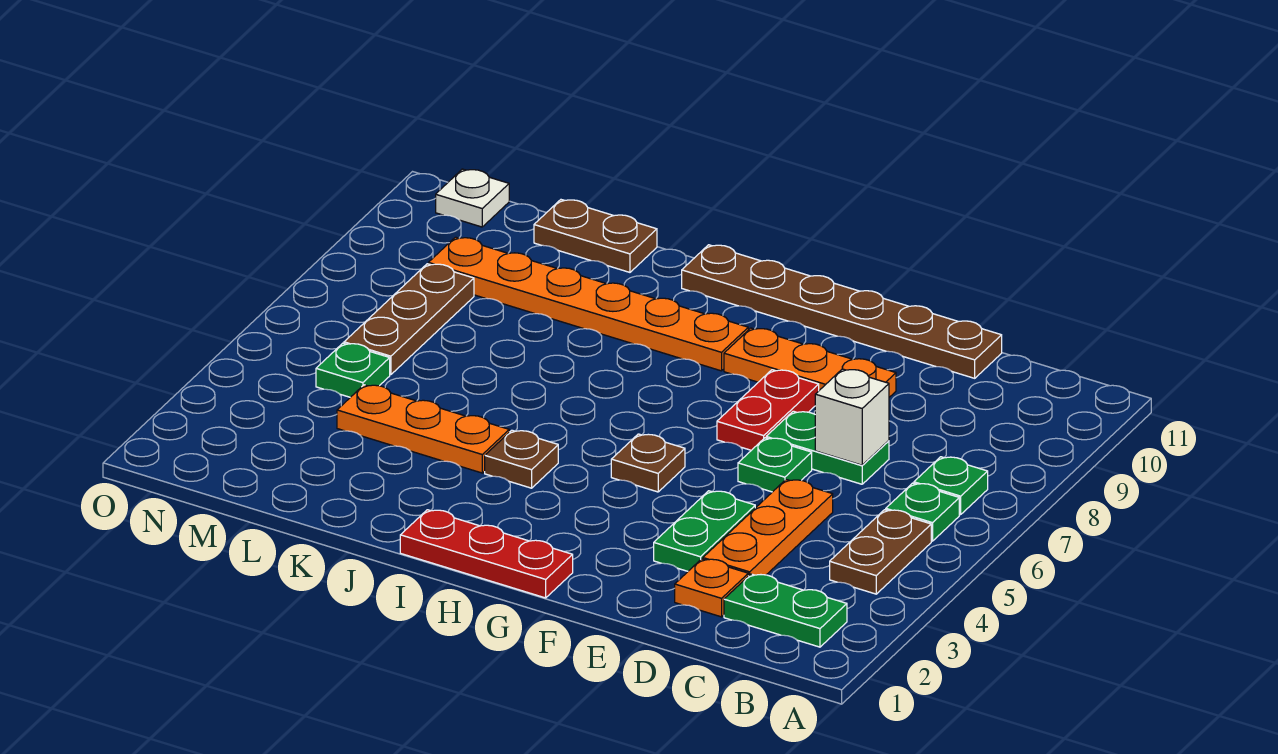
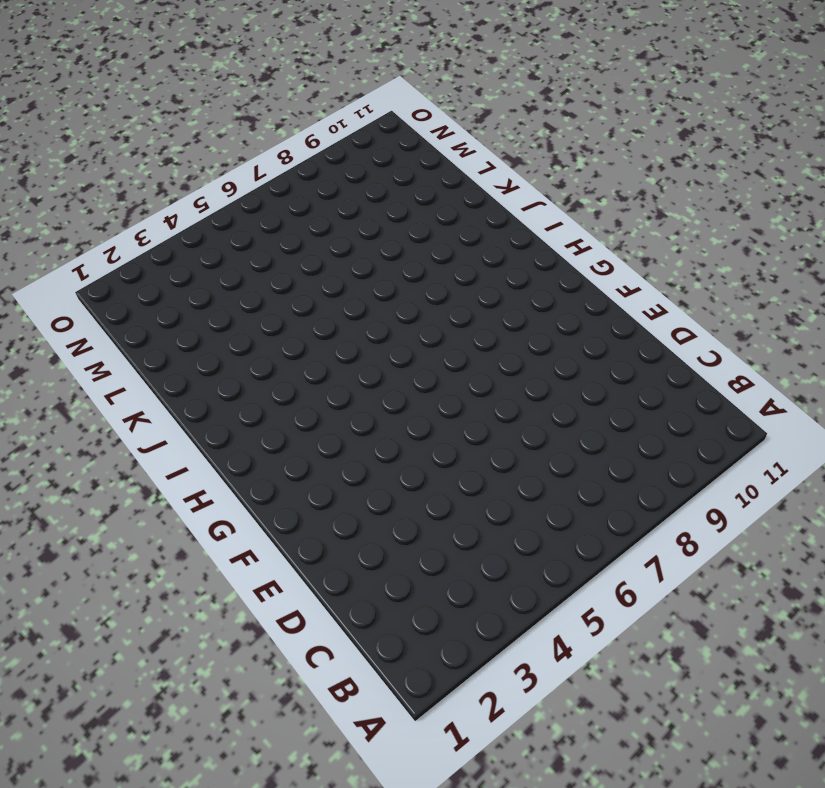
none -> green 1x2 plate [724,574,847,647]
none -> brown 1x2 plate [830,510,931,594]
none -> green 1x1 plate [886,483,959,541]

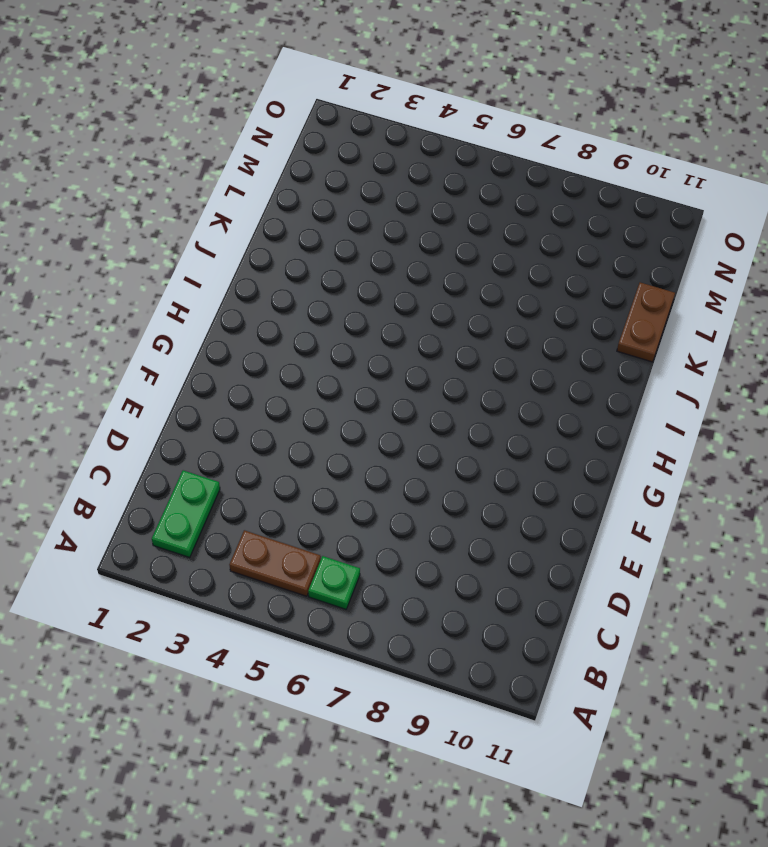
none -> green 1x1 plate [914,457,988,515]
none -> orange 1x1 plate [675,559,748,617]
none -> orange 1x3 plate [703,480,833,576]

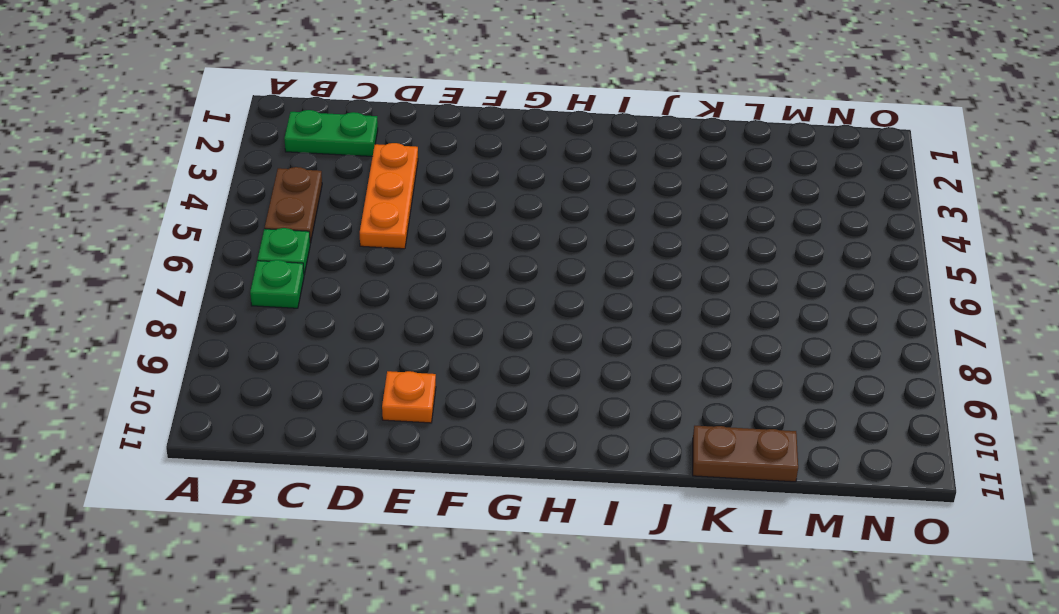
orange 1x1 plate [382,371,436,423] -> orange 1x1 plate moved to [675,559,748,617]
none -> green 1x2 plate [766,411,889,484]
none -> brown 1x6 plate [682,245,1002,378]
none -> green 1x2 plate [654,491,755,571]

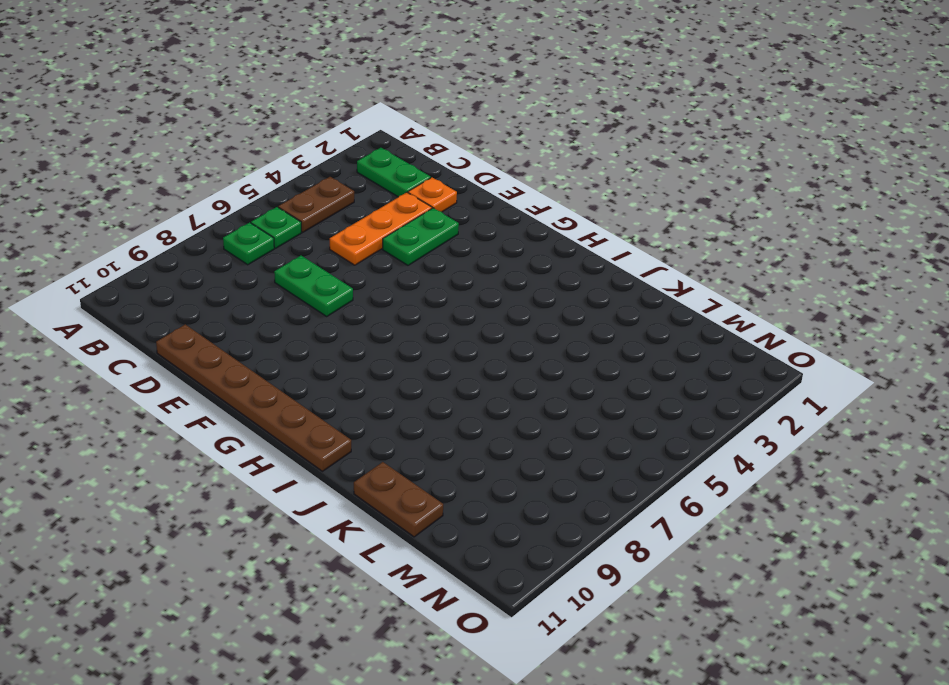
none -> green 1x1 plate [738,438,812,492]
none -> orange 1x3 plate [724,328,896,397]
none -> red 1x2 plate [717,370,819,450]

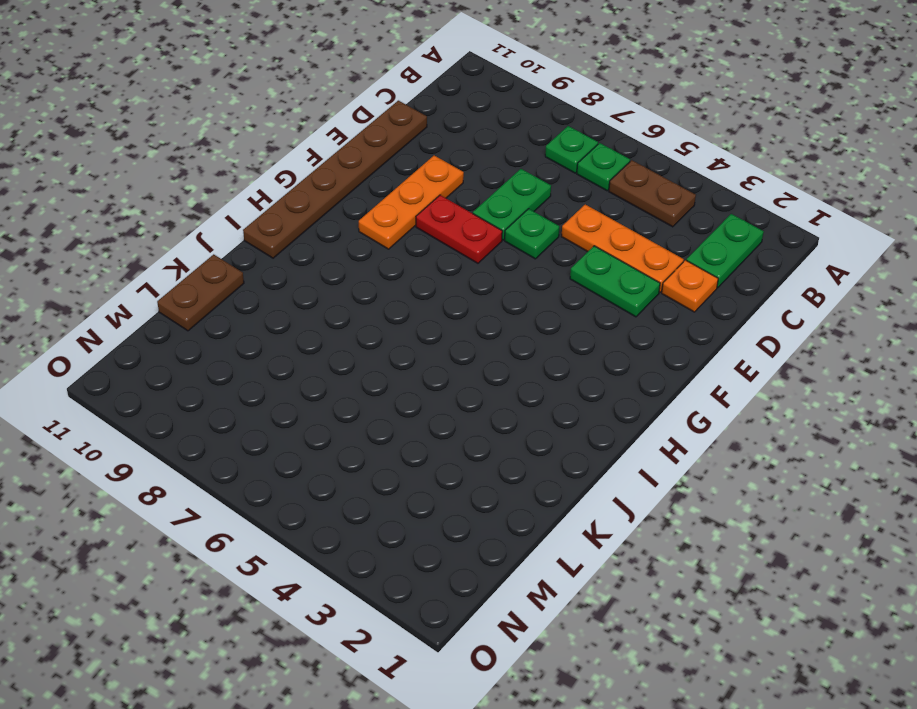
none -> red 1x3 plate [400,510,573,598]
none -> brown 1x1 plate [611,434,685,492]
none -> orange 1x6 plate [429,237,748,371]

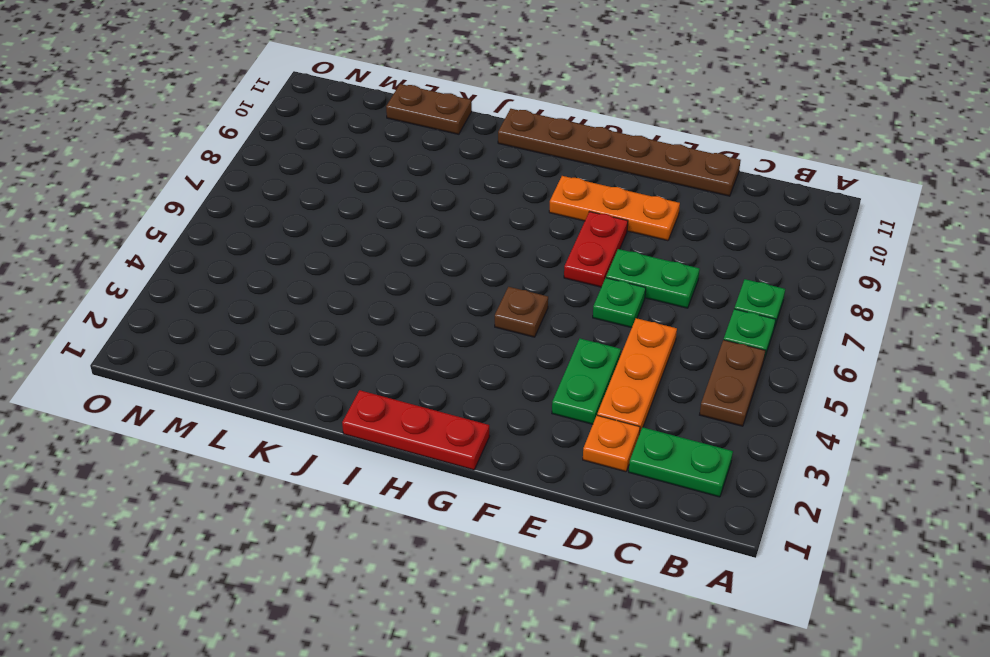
none -> orange 1x6 plate [429,237,748,371]
none -> brown 1x1 plate [485,430,558,488]
none -> orange 1x3 plate [337,385,509,473]

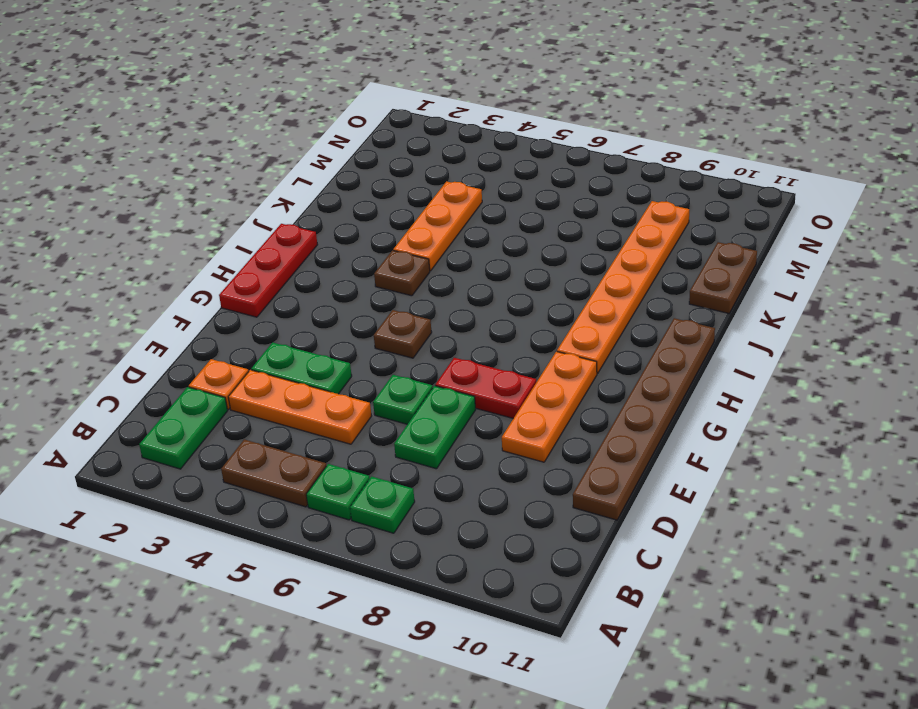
none -> green 1x1 plate [316,343,390,397]
none -> brown 1x3 plate [344,264,474,375]
none -> white 1x1 plate [436,169,509,227]

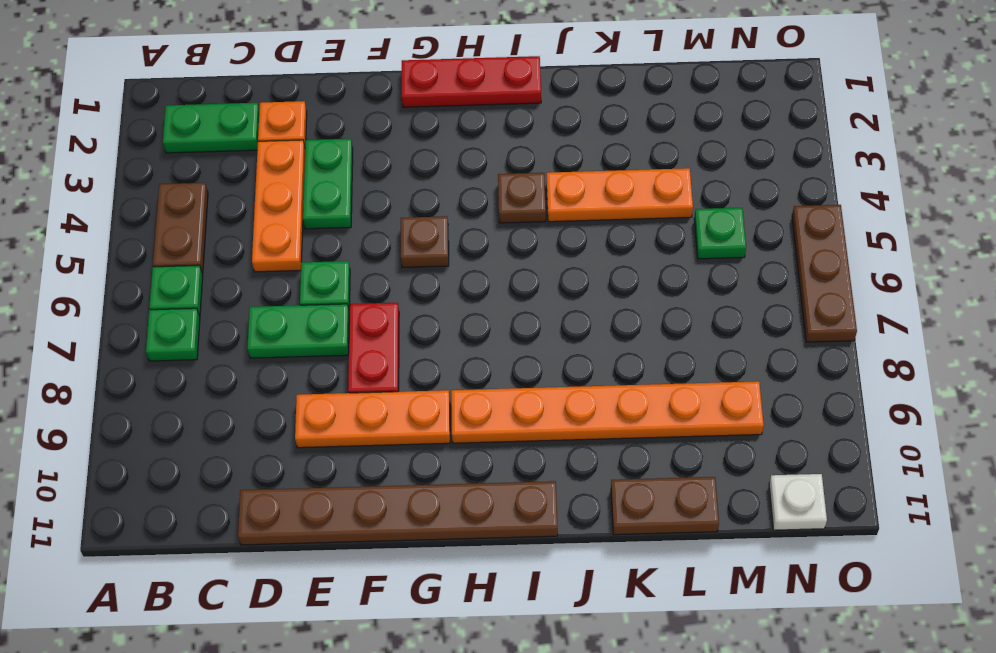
brown 1x3 plate [792,205,857,342] -> brown 1x3 plate moved to [344,264,474,375]
none -> white 1x1 brick [815,369,889,465]

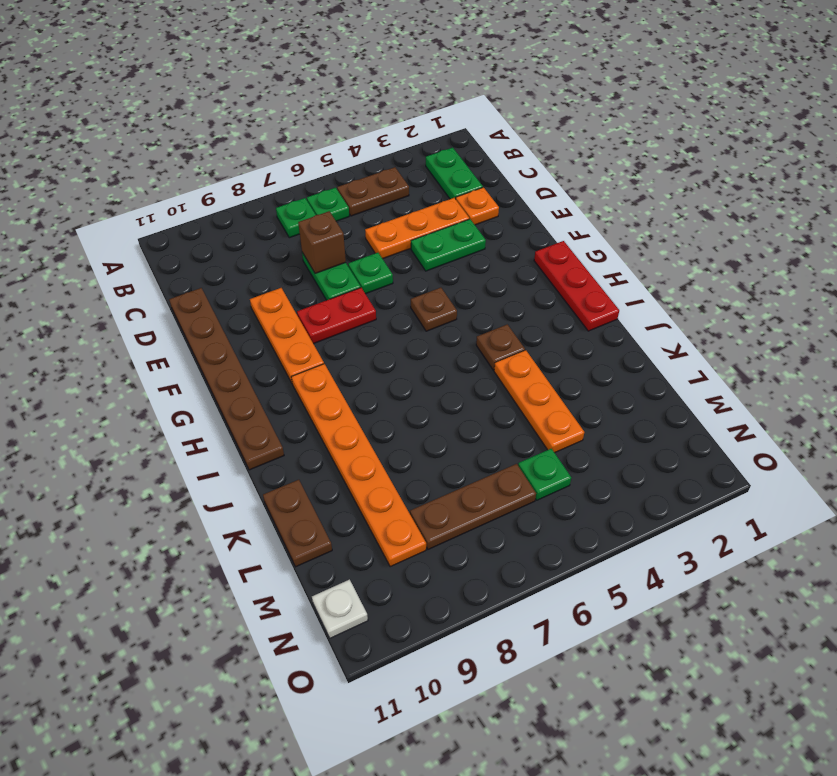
brown 1x1 brick [298,211,346,273] -> white 1x1 brick [815,369,889,465]

